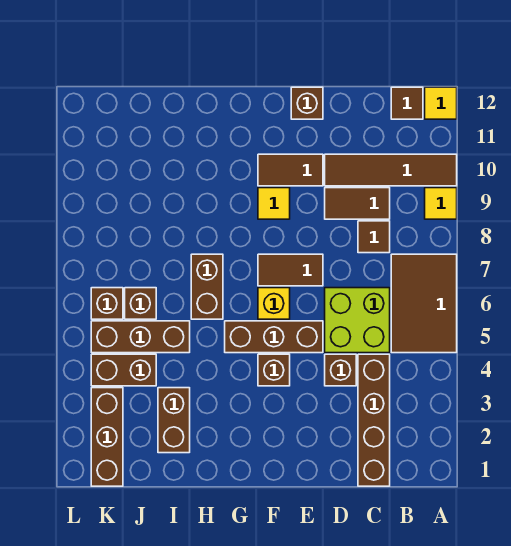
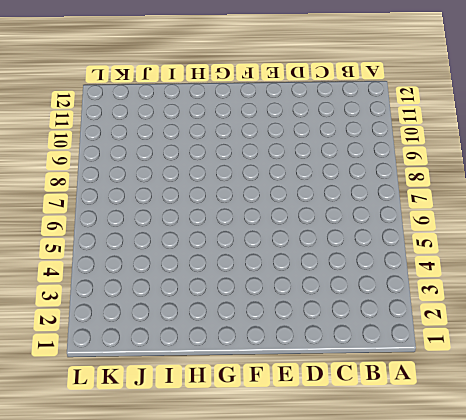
none -> brown 2x3 tile [391,254,457,353]
none -> yellow 1x1 tile [425,188,457,219]
none -> brown 1x4 tile [325,154,457,186]

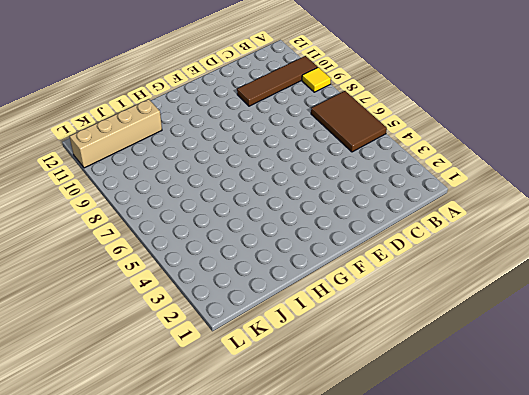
tan 1x4 brick [70,99,162,168] -> none
none -> yellow 1x1 tile [425,87,457,119]
none -> brown 1x1 tile [391,87,423,119]
none -> brown 1x4 brick [358,354,390,486]

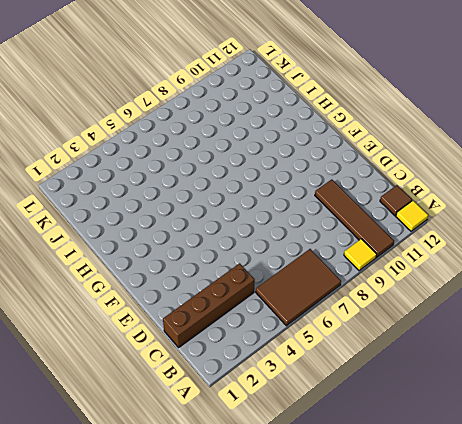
none -> lime 2x2 brick [325,288,390,353]
none -> brown 1x1 tile [358,221,390,253]
none -> brown 1x2 tile [325,188,390,219]

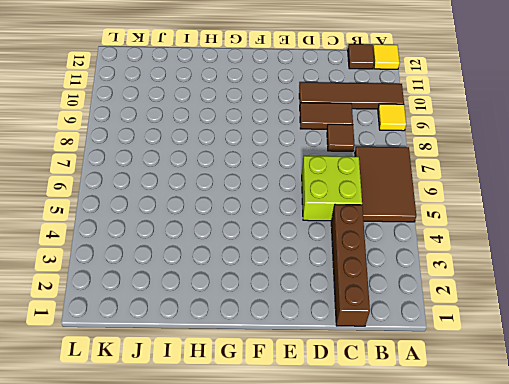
none -> brown 1x1 brick [325,354,356,386]
none -> brown 1x3 brick [225,321,323,353]
none -> brown 1x2 tile [258,254,323,286]

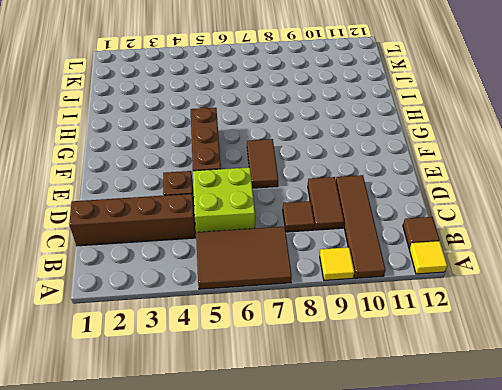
none -> brown 1x2 tile [258,154,323,186]
none -> brown 1x1 brick [291,87,323,119]
none -> brown 1x1 brick [258,354,290,386]

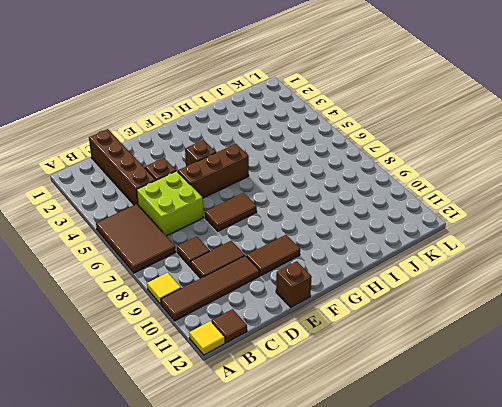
none -> yellow 1x1 brick [258,288,290,319]
none -> yellow 1x1 tile [258,188,290,219]
none -> brown 1x2 brick [191,254,223,319]

